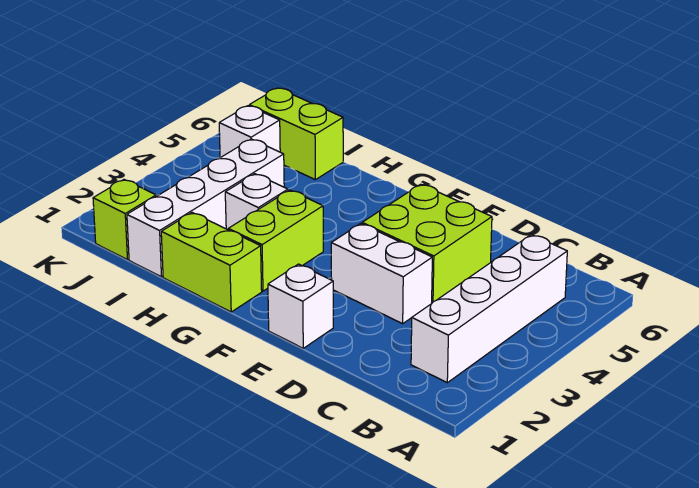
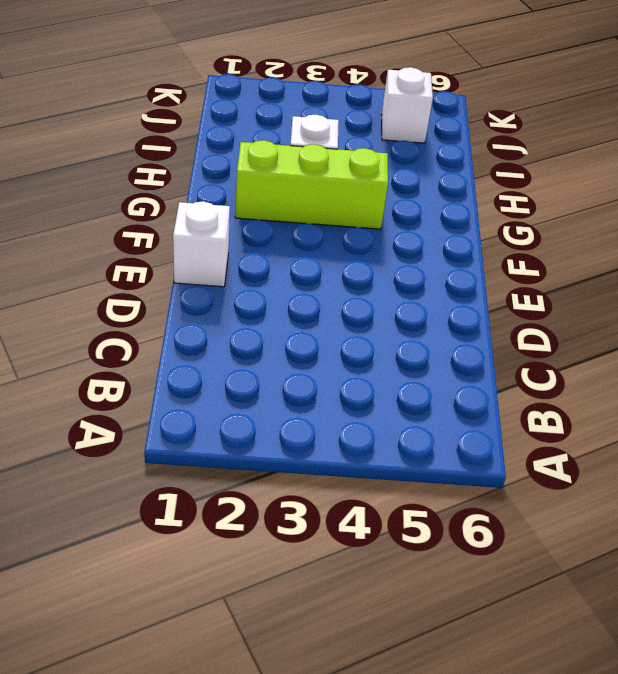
lime 1x3 brick [235,140,388,229] -> lime 1x2 brick [228,190,323,291]
none -> white 1x4 brick [411,235,567,383]
none -> white 1x2 brick [331,223,432,324]

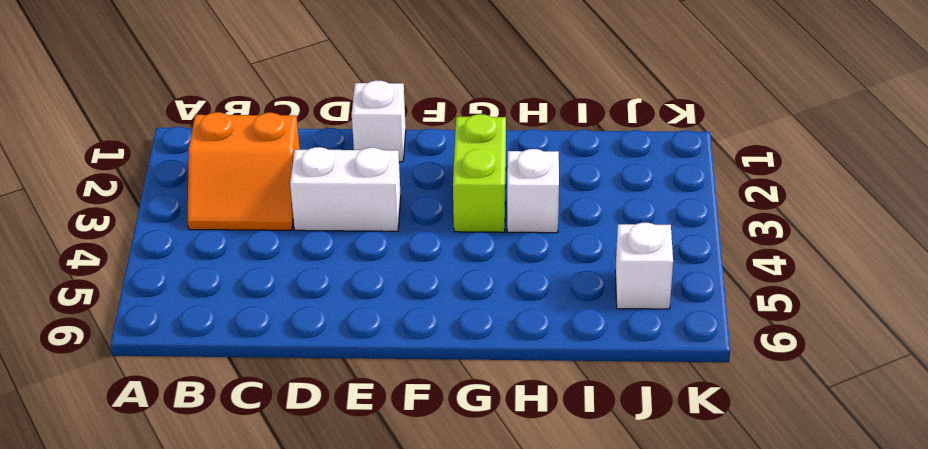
orange 2x2 slope [188,112,300,230] -> white 1x4 brick [411,235,567,383]
none -> lime 2x2 brick [362,184,492,303]
none -> lime 1x2 brick [161,213,262,312]

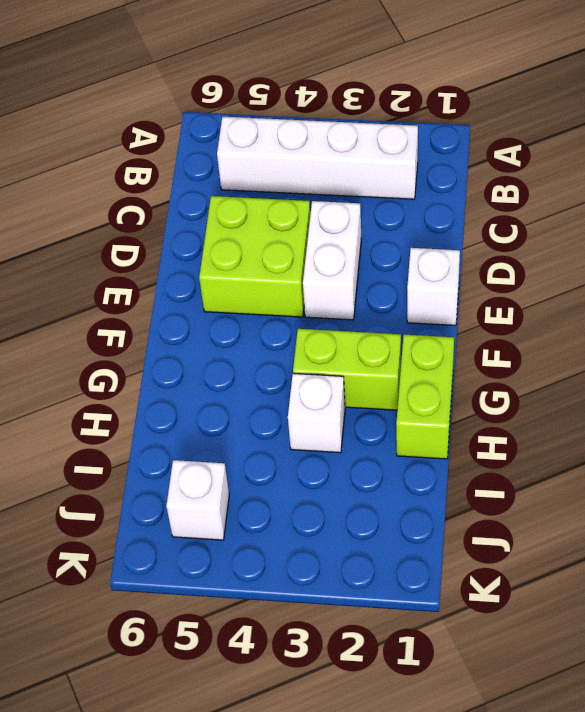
none -> white 1x4 brick [127,139,284,277]
none -> lime 1x2 brick [249,88,343,180]

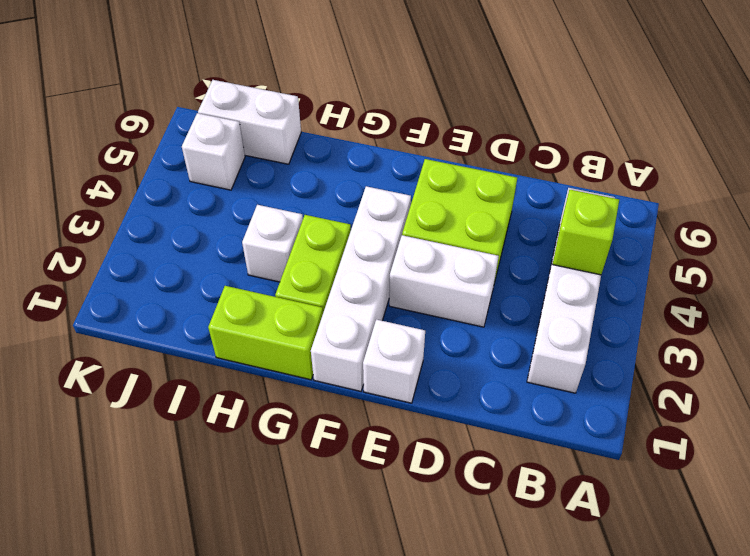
lime 1x1 brick [553,190,619,275] -> lime 1x1 brick moved to [93,180,156,260]
white 1x4 brick [311,186,411,391] -> white 1x4 brick moved to [127,139,284,277]
white 1x2 brick [198,80,301,164] -> lime 1x2 brick [249,88,343,180]

